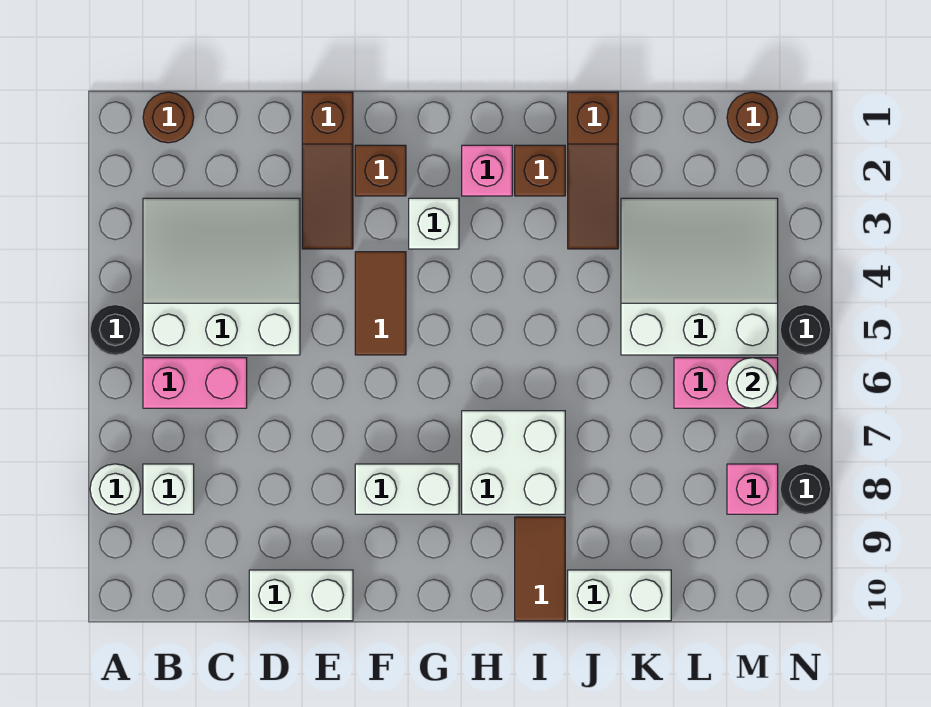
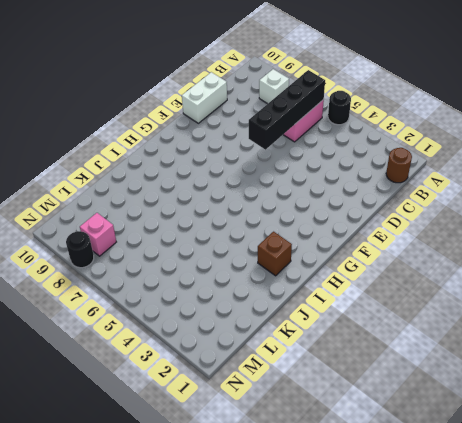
black 1x4 brick [249,70,325,150] -> none
none -> white 1x1 round brick [90,464,141,514]
none -> white 3x3 slope [143,198,300,355]
none -> brown 1x3 slope [302,92,353,249]

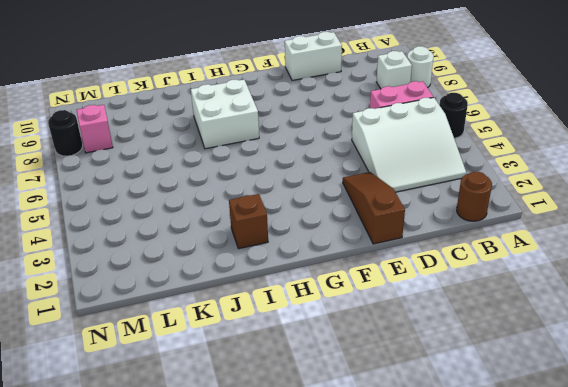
none -> brown 1x1 brick [355,145,406,196]
none -> brown 1x2 tile [355,252,406,355]
none -> white 1x2 brick [355,464,459,514]

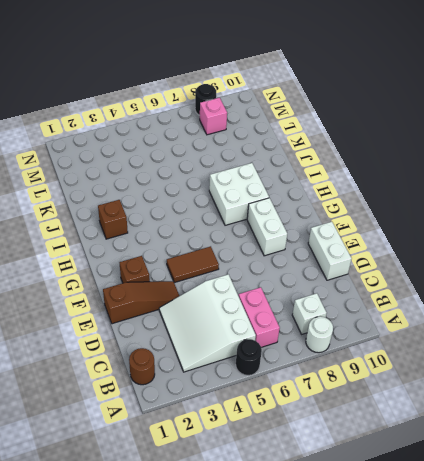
none -> white 1x1 brick [409,198,459,249]
none -> pink 1x1 brick [462,145,512,196]
none -> brown 1x2 tile [515,517,565,621]

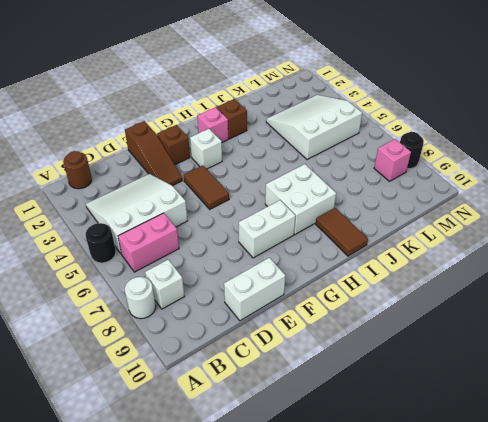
none -> brown 1x3 slope [568,92,618,249]
none -> white 1x2 brick [568,570,671,621]
none -> pink 1x2 brick [674,358,778,408]

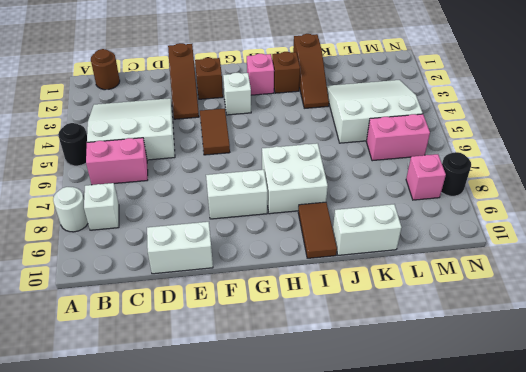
none -> brown 1x1 round brick [727,92,778,143]
none -> black 1x1 round brick [780,305,831,355]
none -> white 1x1 round brick [727,358,778,408]

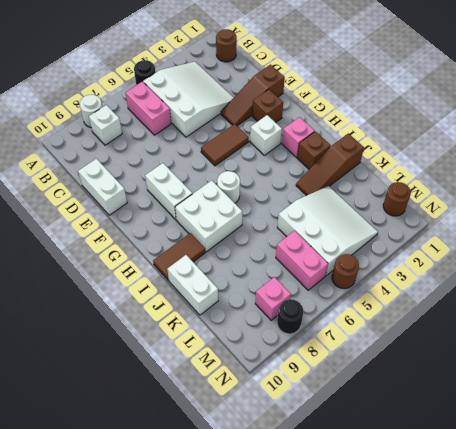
white 1x1 round brick [217,171,240,203] -> white 1x1 round brick moved to [727,358,778,408]
brown 1x1 round brick [332,254,359,289] -> black 1x1 round brick [780,305,831,355]

